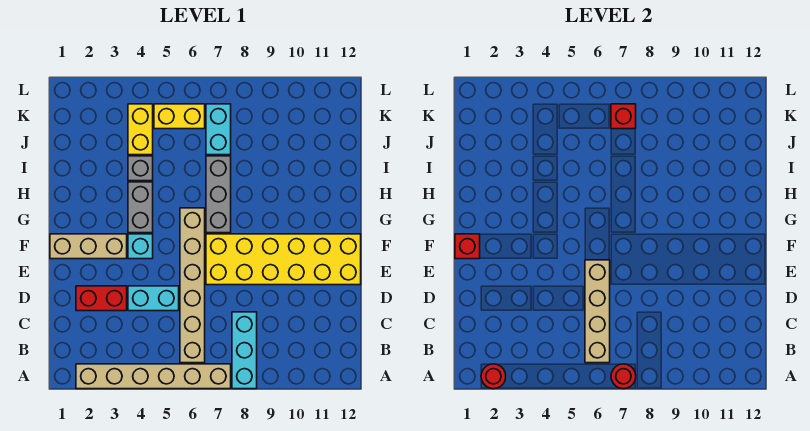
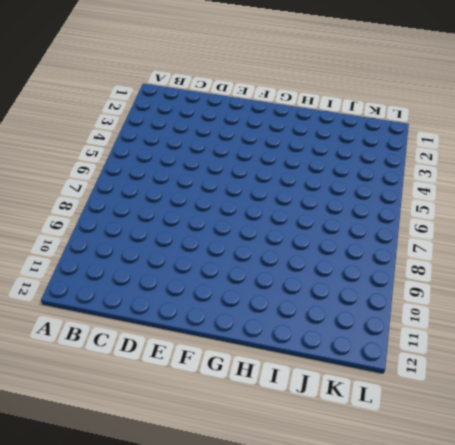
none -> tan 1x6 brick [76,364,231,389]
none -> cyan 1x3 brick [232,312,257,389]
none -> tan 1x6 brick [180,208,205,363]

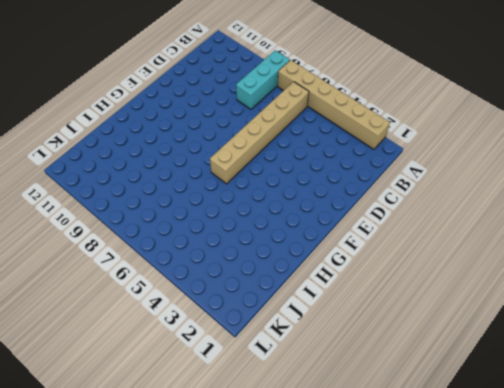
none -> red 1x2 brick [76,286,127,311]
none -> cyan 1x2 brick [128,286,179,311]
none -> yellow 2x6 brick [206,234,361,285]

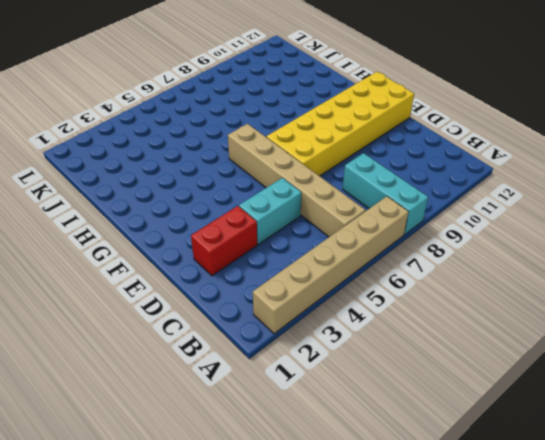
none -> tan 1x3 brick [50,234,127,259]
none -> cyan 1x1 brick [128,234,153,259]
none -> grey 1x2 brick [128,182,153,233]

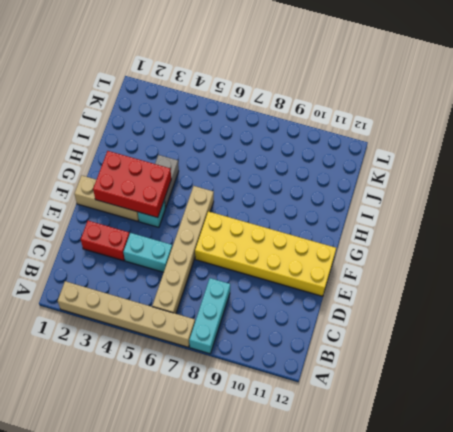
red 2x3 brick [93,151,171,218] -> none
none -> grey 1x3 brick [206,156,231,233]
none -> grey 1x1 brick [128,156,153,181]
none -> yellow 1x2 brick [128,104,153,155]

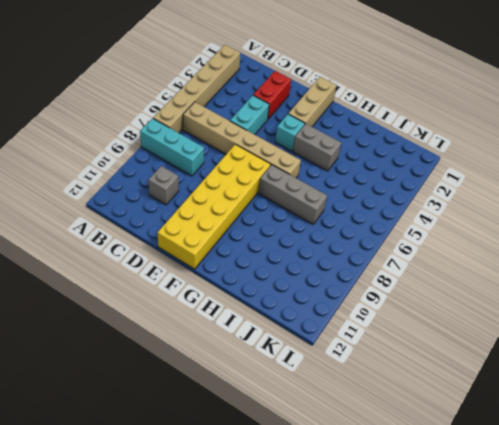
grey 1x1 brick [148,166,179,205] -> grey 1x1 brick moved to [128,156,153,181]
none -> yellow 1x2 brick [128,104,153,155]
none -> cyan 1x2 brick [206,104,231,155]
none -> yellow 1x2 brick [154,104,205,129]

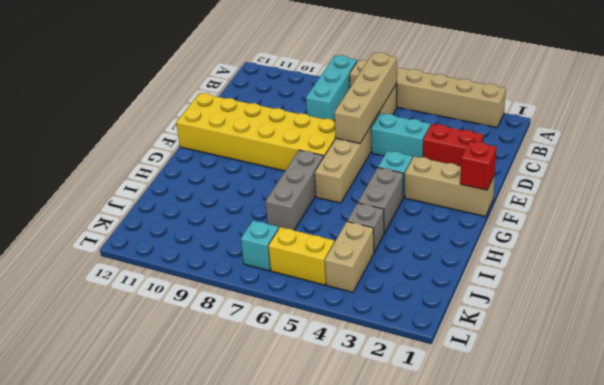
tan 1x2 brick [325,222,374,292] -> yellow 1x2 brick [128,104,153,155]
cyan 1x1 brick [241,220,279,271] -> cyan 1x2 brick [206,104,231,155]
none -> red 1x1 round brick [481,364,506,389]
none -> red 1x1 round brick [611,364,636,389]
none -> red 1x1 brick [611,104,636,129]

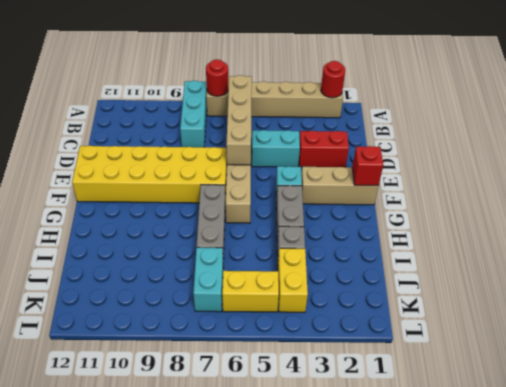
none -> red 1x1 brick [611,104,636,129]

